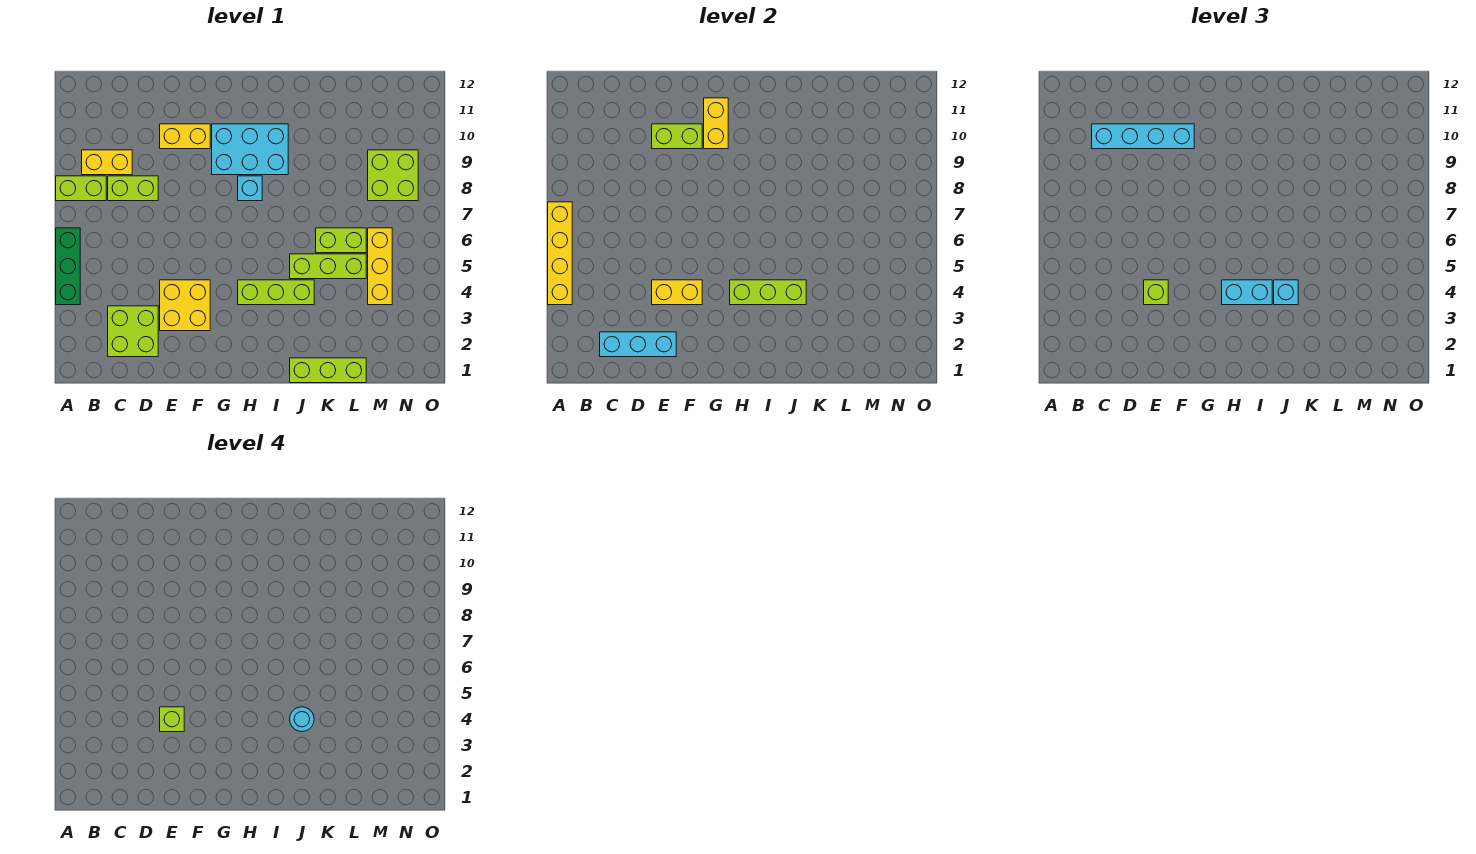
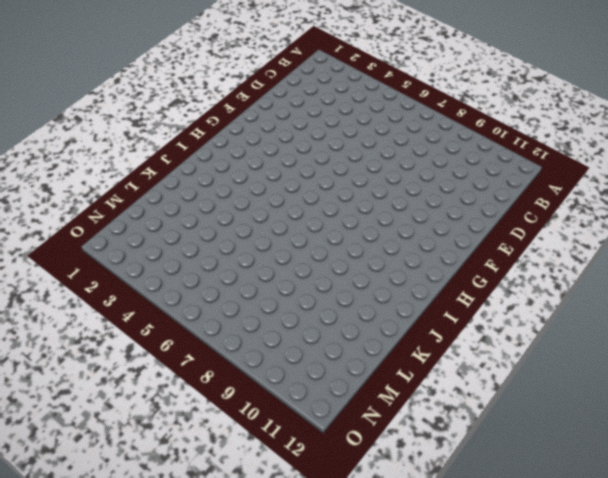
none -> green 1x3 brick [56,228,80,305]
none -> lime 1x2 brick [56,176,106,201]
none -> yellow 1x2 brick [82,150,132,175]

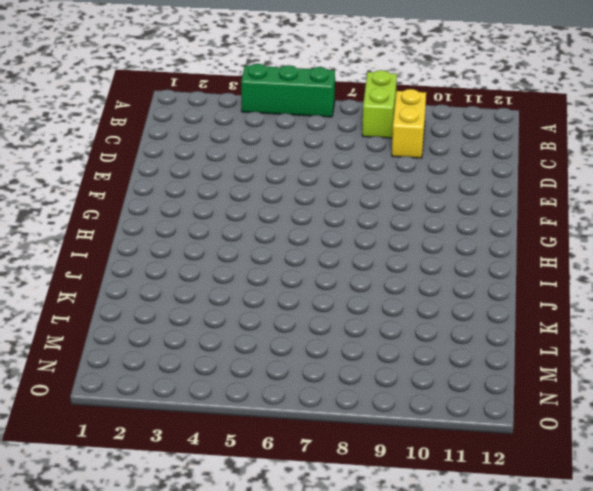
none -> lime 2x2 brick [108,306,158,357]
none -> lime 1x2 brick [108,176,158,201]
none -> yellow 2x2 brick [160,280,210,331]

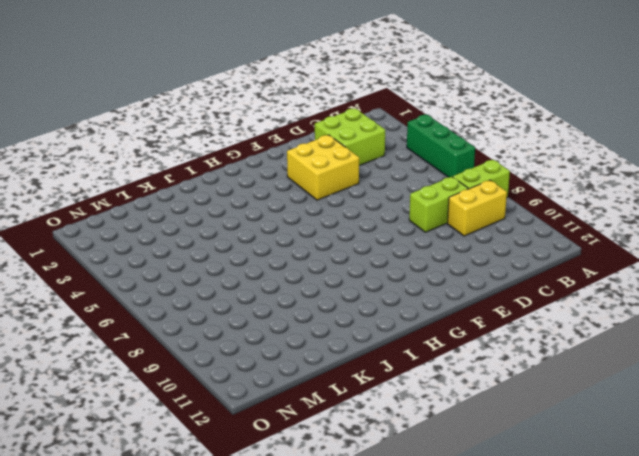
none -> yellow 1x2 brick [160,124,210,149]
none -> cyan 2x3 brick [212,124,288,175]
none -> lime 1x3 brick [238,280,314,305]

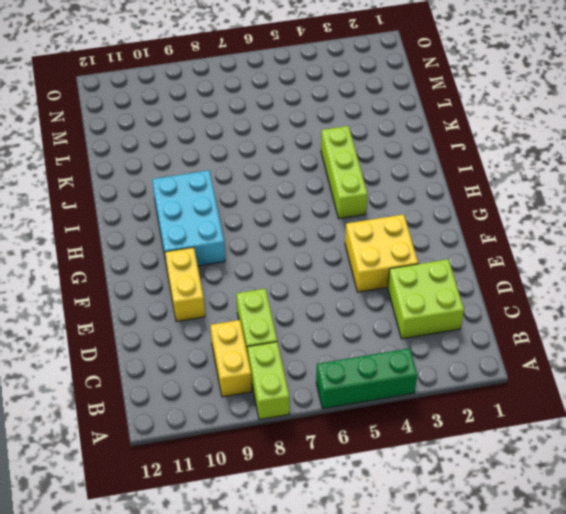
none -> cyan 1x1 brick [238,176,262,201]
none -> lime 1x3 brick [290,358,366,383]
none -> lime 1x3 brick [290,254,366,279]

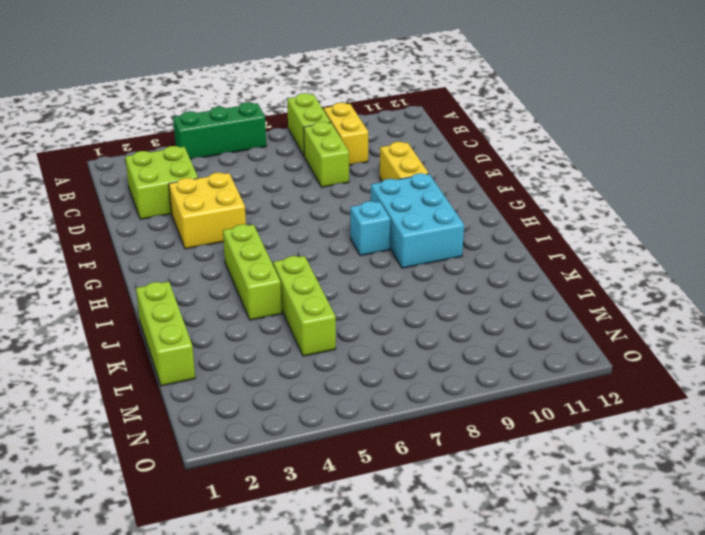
none -> lime 1x2 brick [316,228,366,253]
none -> yellow 1x3 brick [368,228,392,305]
none -> lime 2x2 brick [368,150,418,201]

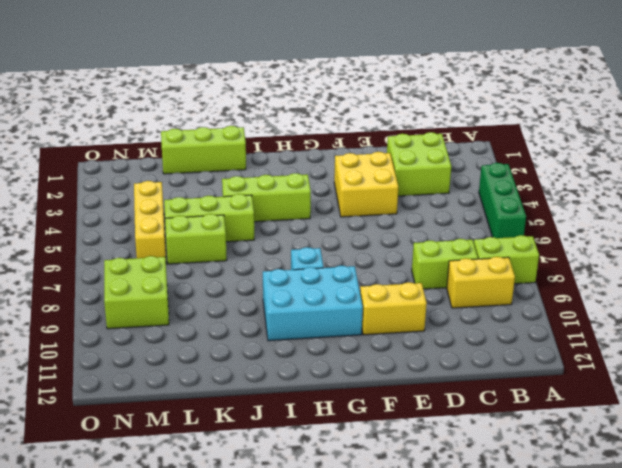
none -> yellow 1x4 brick [548,202,572,305]
none -> cyan 1x3 brick [600,332,676,357]
none -> yellow 1x2 brick [652,280,702,305]

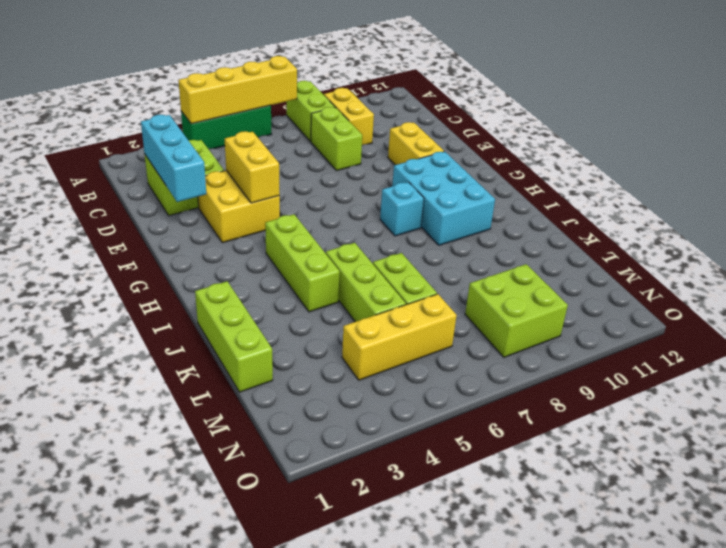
none -> lime 1x2 brick [652,124,702,149]
none -> yellow 1x2 brick [704,98,728,149]
none -> lime 1x3 brick [730,280,806,305]

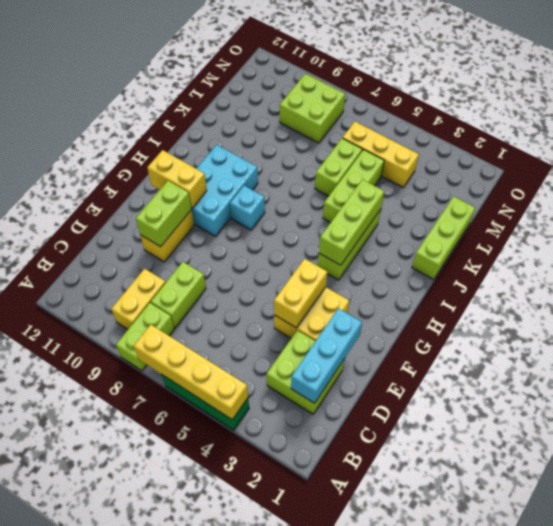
none -> cyan 1x4 brick [1092,124,1194,149]
none -> lime 1x1 brick [1144,280,1168,305]
none -> cyan 1x2 brick [1222,280,1272,305]

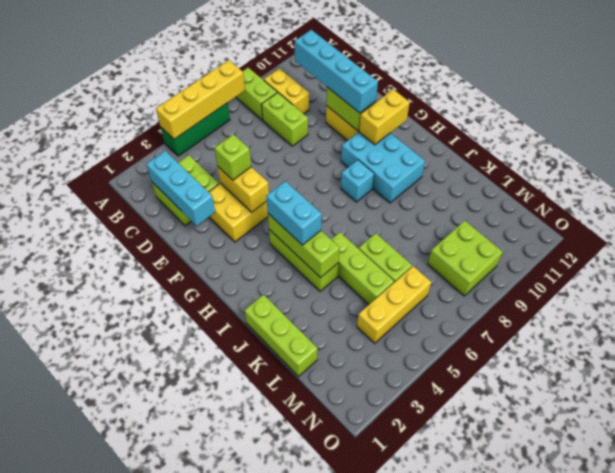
none -> cyan 1x1 brick [1274,280,1298,305]
none -> lime 1x1 brick [160,707,184,732]
none -> cyan 1x1 round brick [290,707,314,732]

